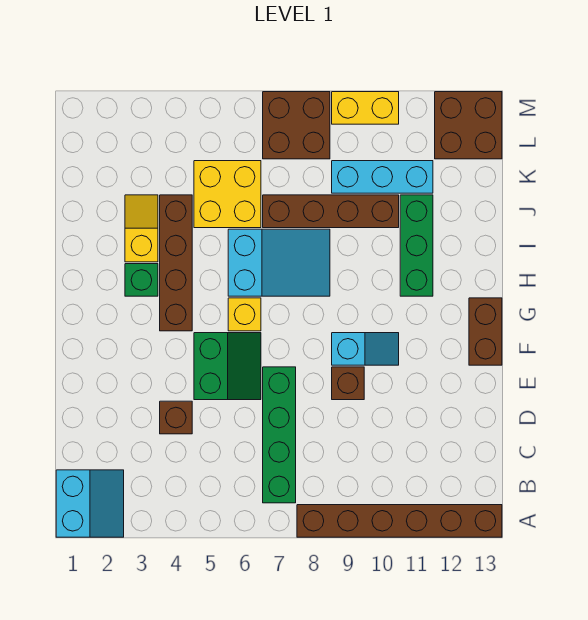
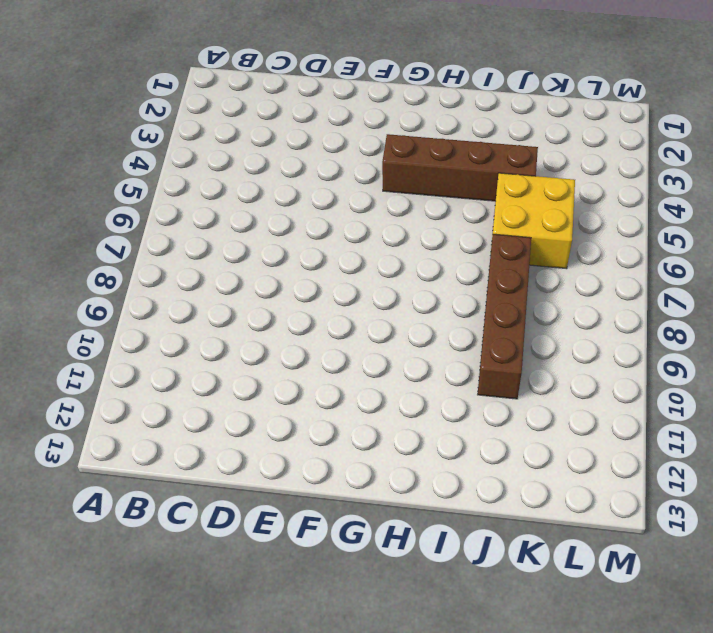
none -> cyan 2x2 slope [56,470,124,537]
none -> brown 1x6 brick [297,505,502,537]
none -> green 1x4 brick [263,367,296,503]

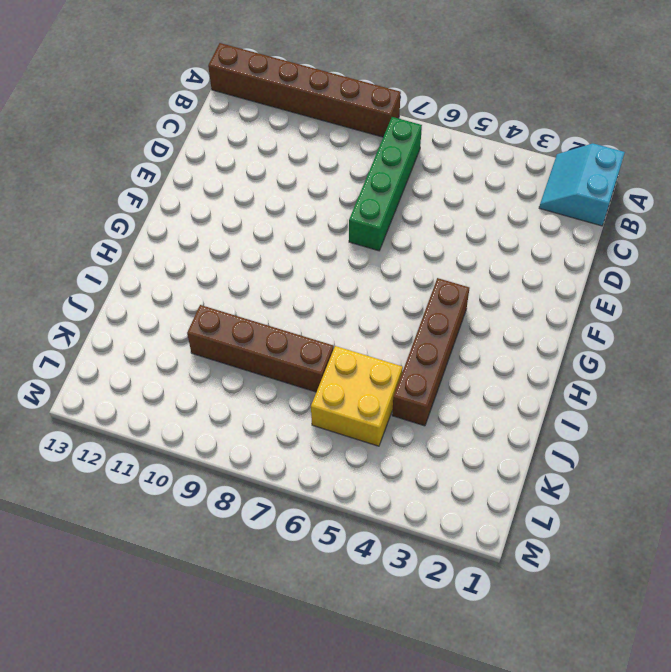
none -> brown 1x1 brick [160,401,192,434]
none -> green 2x2 slope [194,333,261,400]
none -> brown 1x1 brick [332,367,364,400]

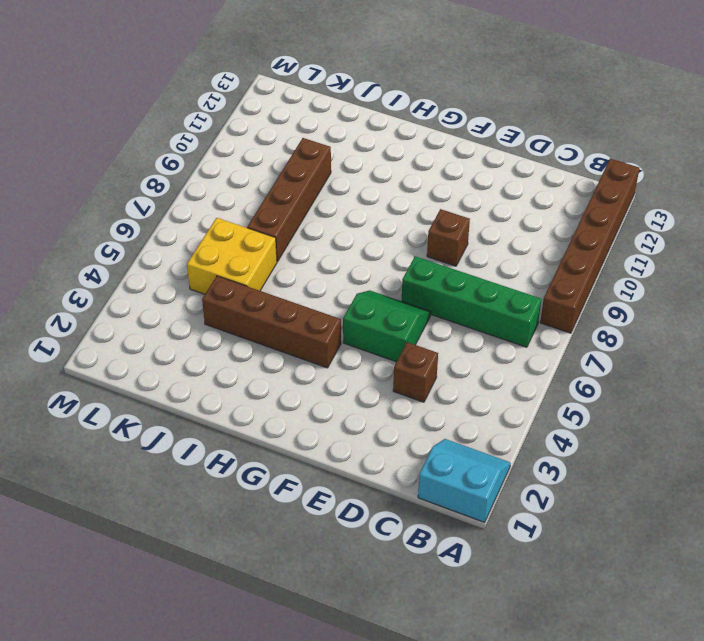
none -> cyan 1x2 slope [332,333,399,365]
none -> brown 1x2 brick [469,298,502,365]
none -> yellow 1x1 brick [228,298,261,331]

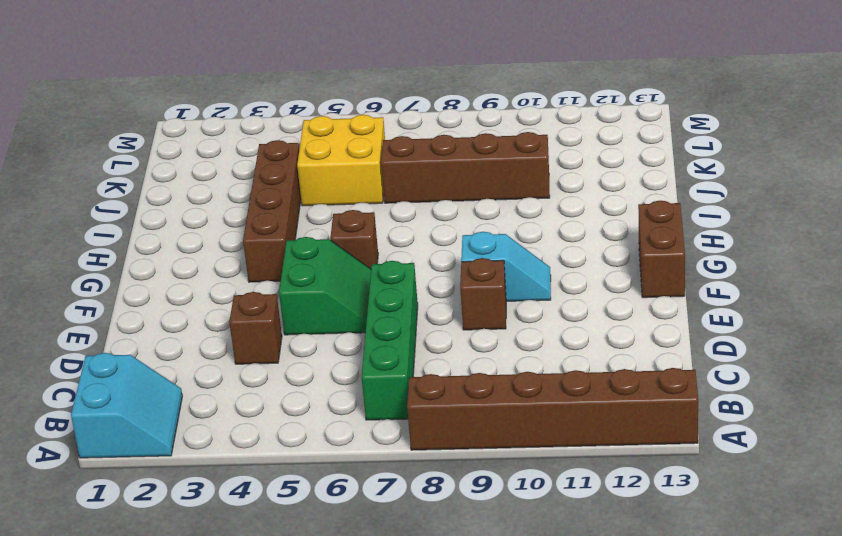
brown 1x1 brick [330,210,378,269] -> yellow 1x1 brick [228,298,261,331]
none -> green 1x1 brick [125,264,158,296]
none -> cyan 2x3 slope [228,229,330,296]
none -> green 1x3 brick [400,195,433,296]

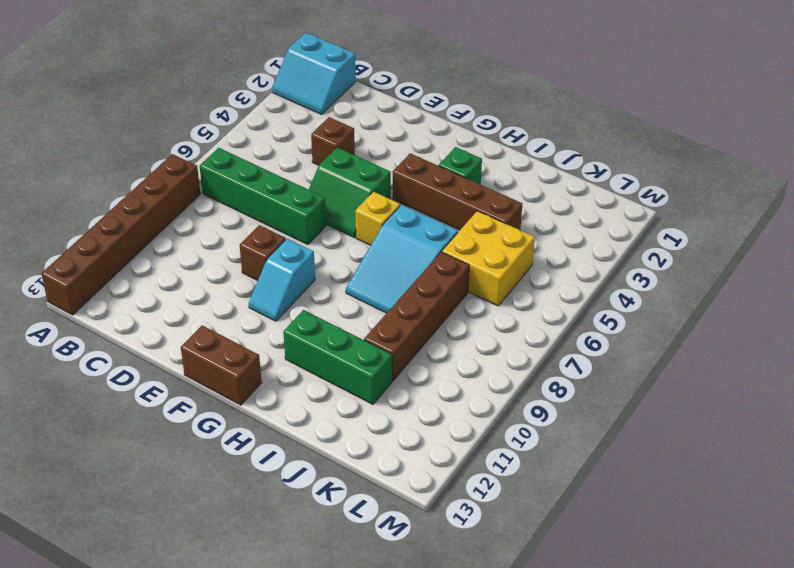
none -> yellow 1x2 slope [125,195,158,262]
none -> cyan 1x3 brick [332,161,433,193]
none -> brown 2x2 brick [263,92,330,159]

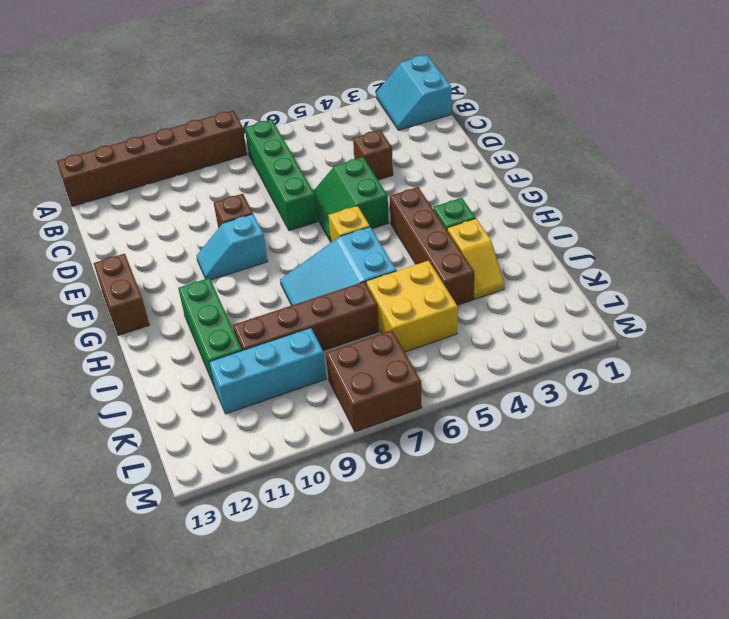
none -> brown 2x2 brick [435,92,502,159]
none -> yellow 1x2 brick [332,92,399,124]

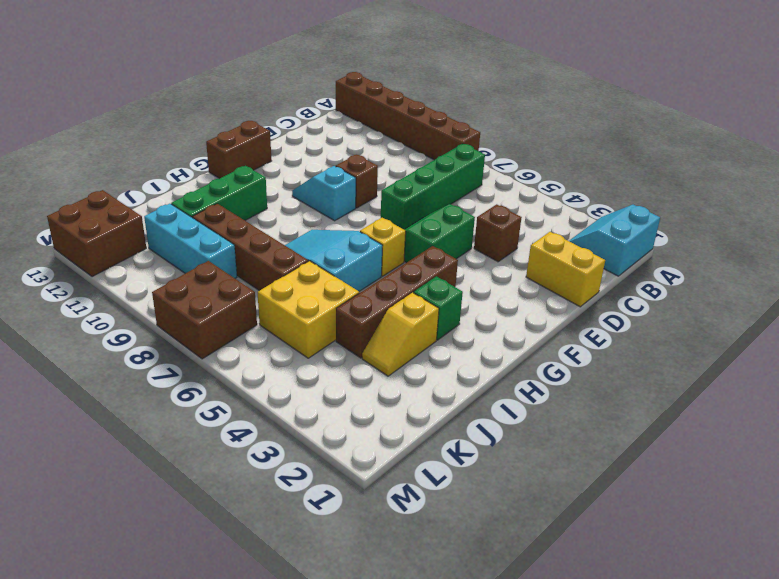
yellow 1x2 brick [526,232,605,307] -> yellow 1x2 brick moved to [332,92,399,124]

